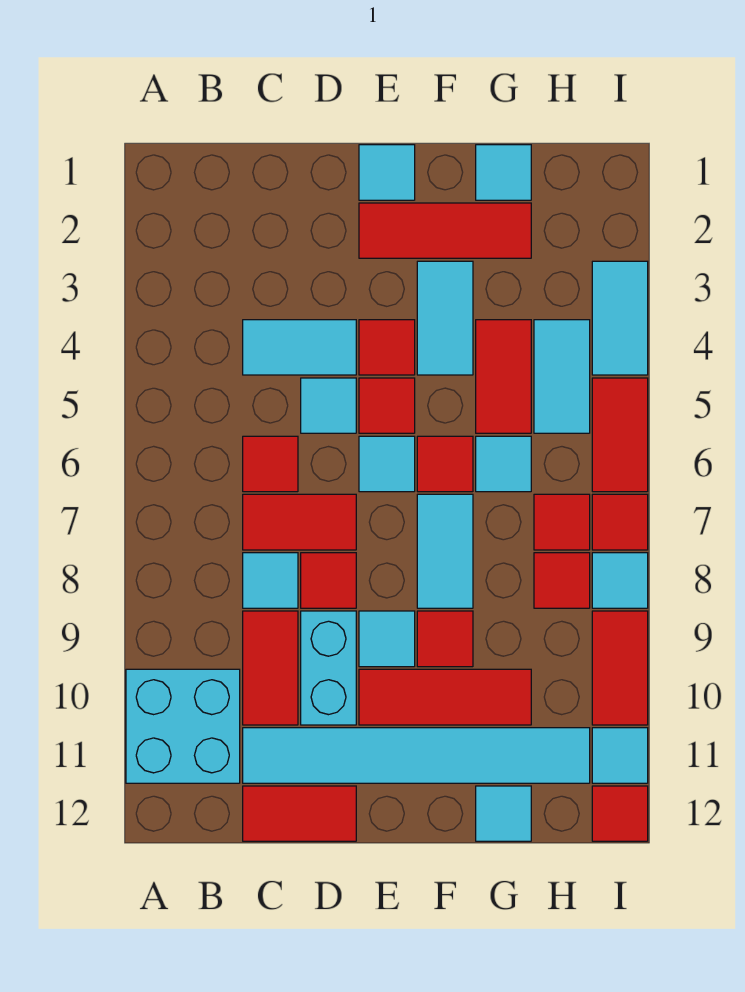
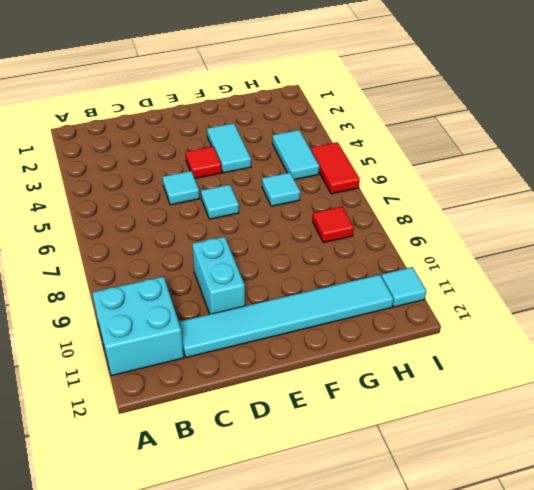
none -> cyan 1x2 tile [243,320,356,375]
none -> red 1x1 tile [243,436,298,492]
none -> red 1x2 tile [243,494,356,550]
none -> cyan 1x1 tile [243,553,298,608]

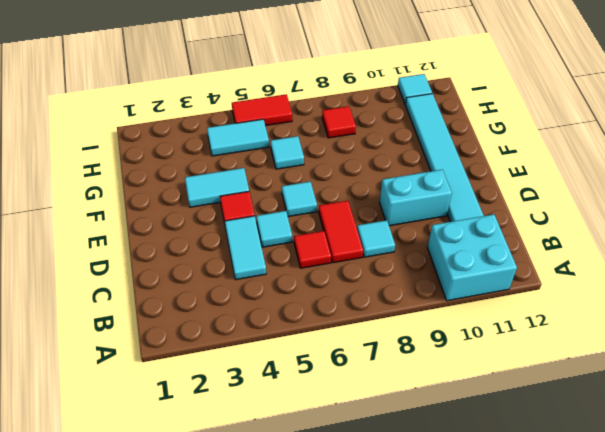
none -> red 1x2 tile [243,611,298,725]
none -> red 1x2 tile [243,786,356,841]
none -> red 1x1 tile [301,553,356,608]
none -> cyan 1x1 tile [359,145,415,200]

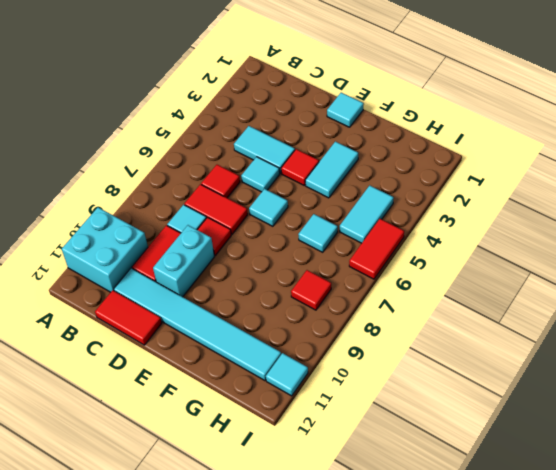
none -> red 1x3 tile [359,203,531,258]
none -> red 1x1 tile [359,378,415,433]
none -> cyan 1x1 tile [359,611,415,667]
none -> red 1x3 tile [359,669,531,725]

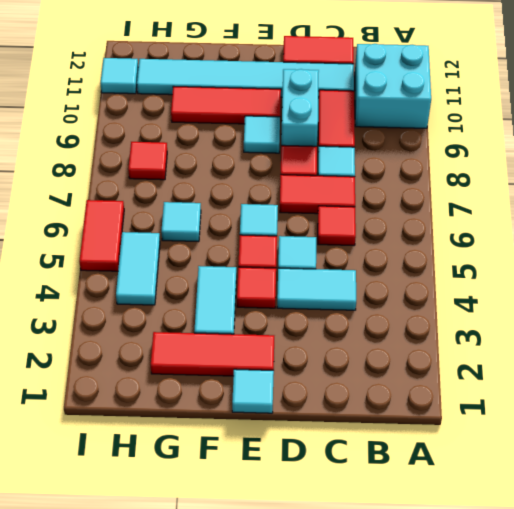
none -> red 1x1 tile [417,436,473,492]
none -> cyan 1x2 tile [417,494,473,608]
none -> red 1x1 tile [417,611,473,667]
none -> cyan 1x1 tile [476,145,531,200]

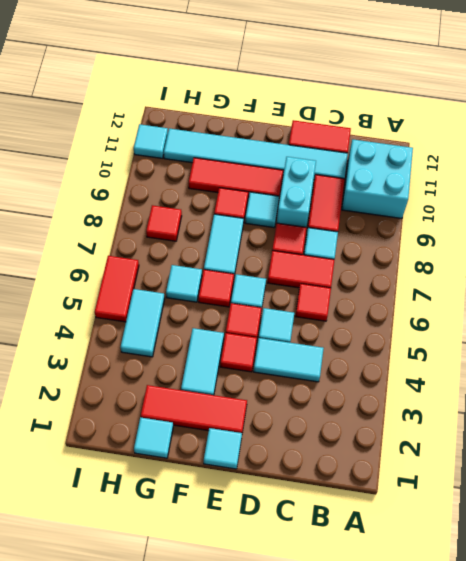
none -> red 1x2 tile [476,320,531,433]
none -> cyan 1x1 tile [476,786,531,841]
none -> red 1x1 tile [534,494,590,550]
none -> cyan 1x2 tile [592,261,648,375]

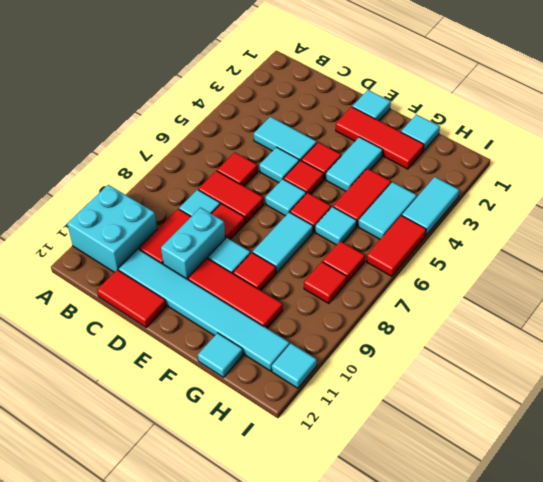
none -> red 1x1 tile [592,494,648,550]
none -> cyan 1x1 tile [592,553,648,608]
none -> red 1x2 tile [592,611,648,725]
none -> red 1x1 tile [592,786,648,841]

